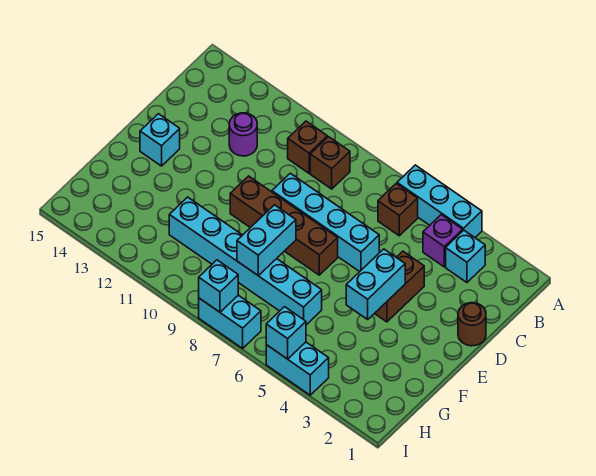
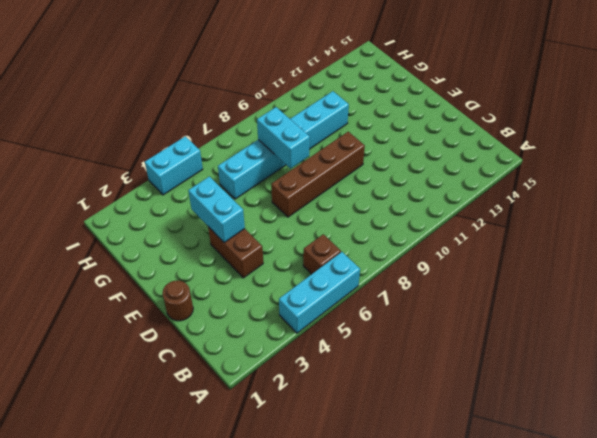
none -> cyan 1x1 brick [446,230,485,282]
none -> purple 1x1 brick [423,215,463,267]
none -> brown 1x1 brick [310,137,350,189]

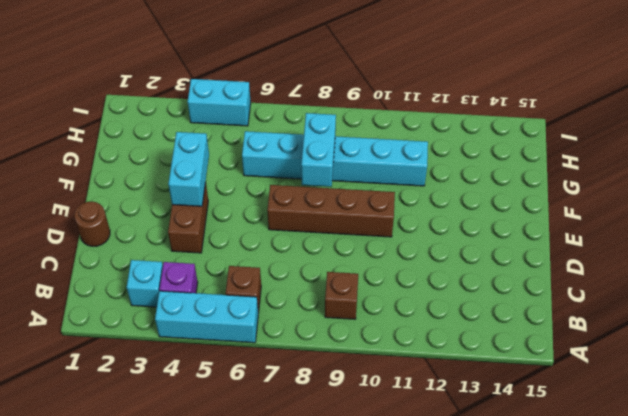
none -> brown 1x1 brick [288,121,327,173]
none -> purple 1x1 round brick [229,113,257,156]
none -> cyan 1x4 brick [272,173,379,272]

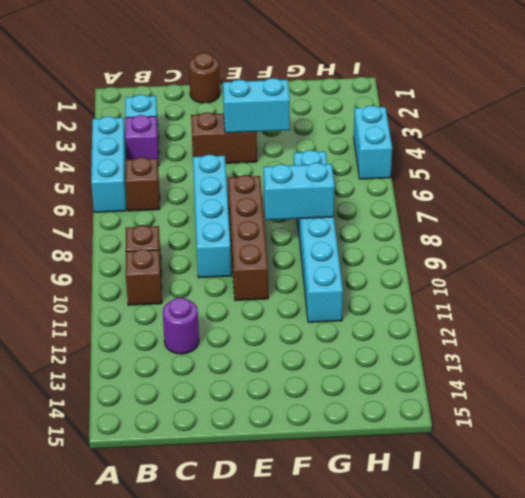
none -> cyan 1x1 brick [140,114,180,166]
none -> cyan 1x2 brick [199,295,261,348]
none -> cyan 1x1 brick [266,307,306,359]

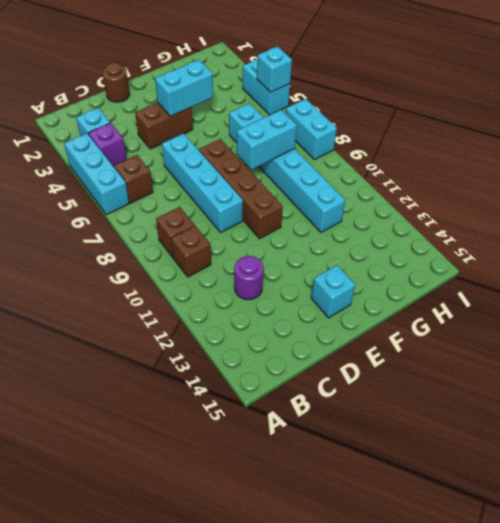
none -> cyan 1x1 brick [199,260,238,312]

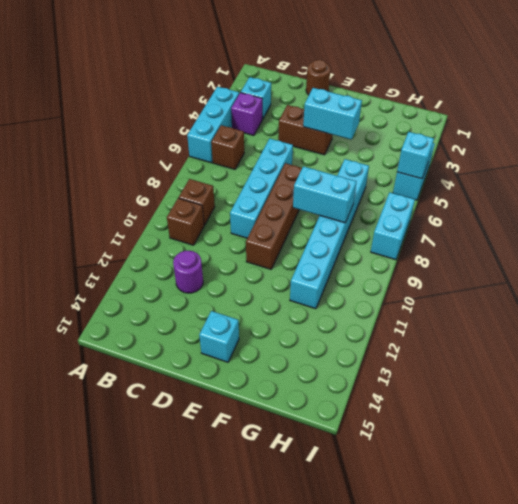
none -> cyan 1x1 brick [199,260,238,312]

